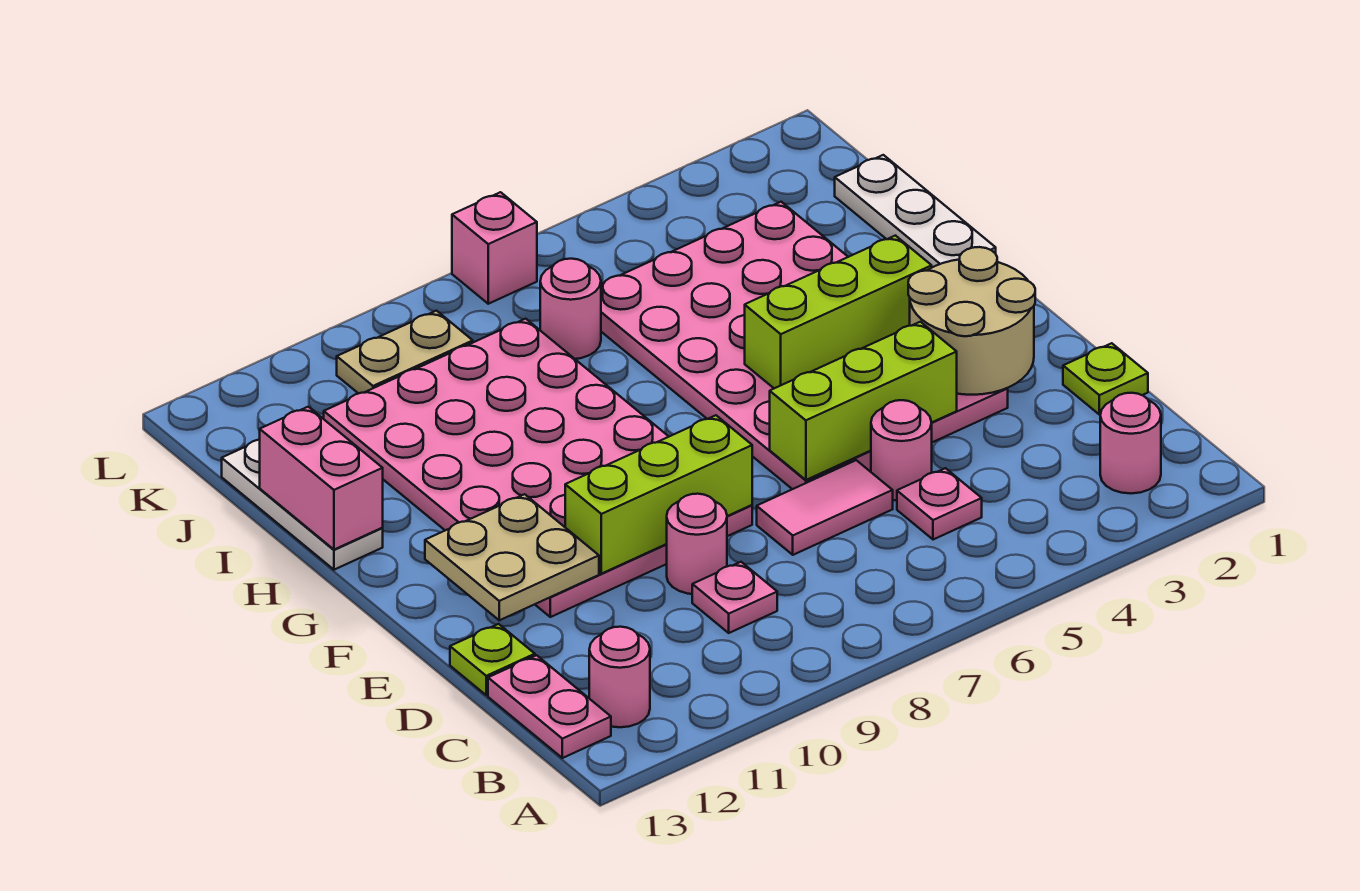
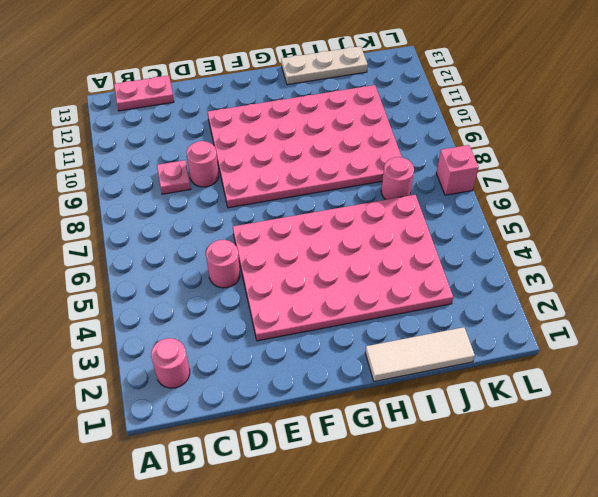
white 1x3 tile [365,327,475,382] -> white 1x3 plate [835,155,996,267]
none -> pink 1x1 round brick [589,627,650,727]
none -> pink 1x1 plate [897,468,982,540]
none -> lime 1x1 plate [1063,343,1148,415]

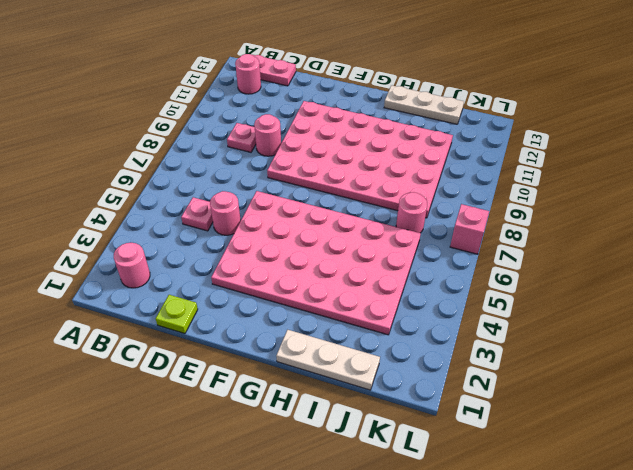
none -> pink 1x2 tile [757,460,893,555]
none -> lime 1x1 plate [450,624,535,695]
none -> tan 1x2 plate [337,311,473,394]

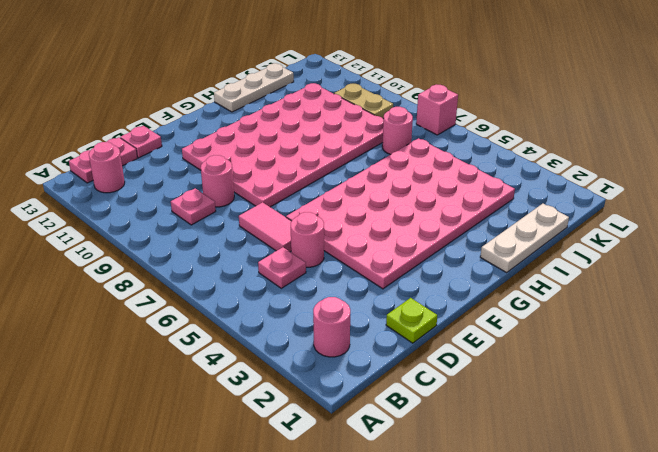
pink 1x1 plate [120,126,162,158] -> lime 1x1 plate [450,624,535,695]
none -> tan 2x2 round brick [908,247,1035,395]
none -> lime 1x3 brick [770,322,957,480]
none -> lime 1x3 brick [565,415,752,574]

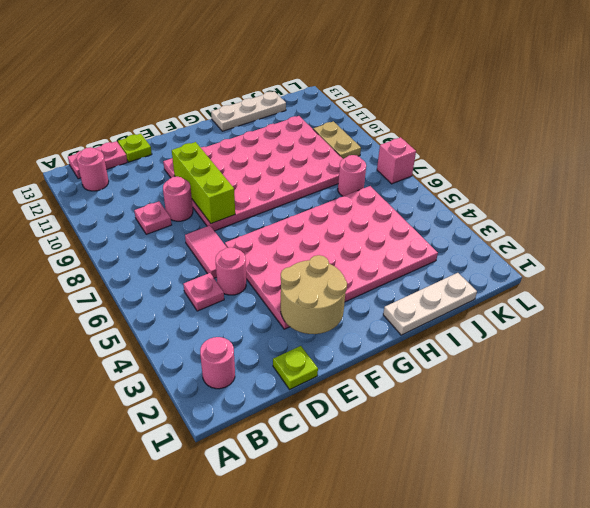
none -> lime 1x3 brick [770,322,957,480]
none -> tan 2x2 plate [425,494,599,620]
none -> lime 1x3 brick [745,236,932,388]

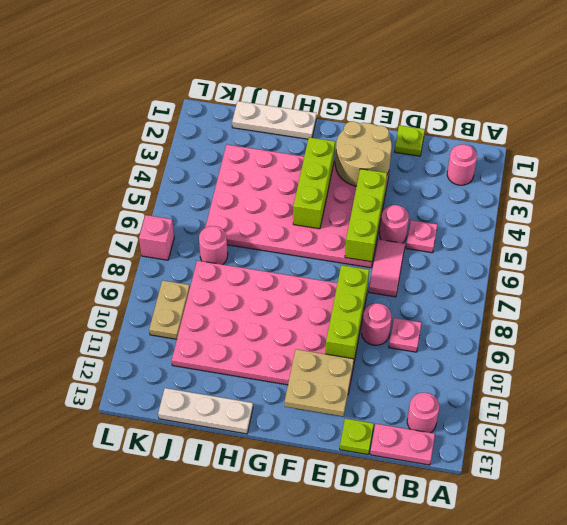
none -> pink 1x2 brick [260,407,383,550]

